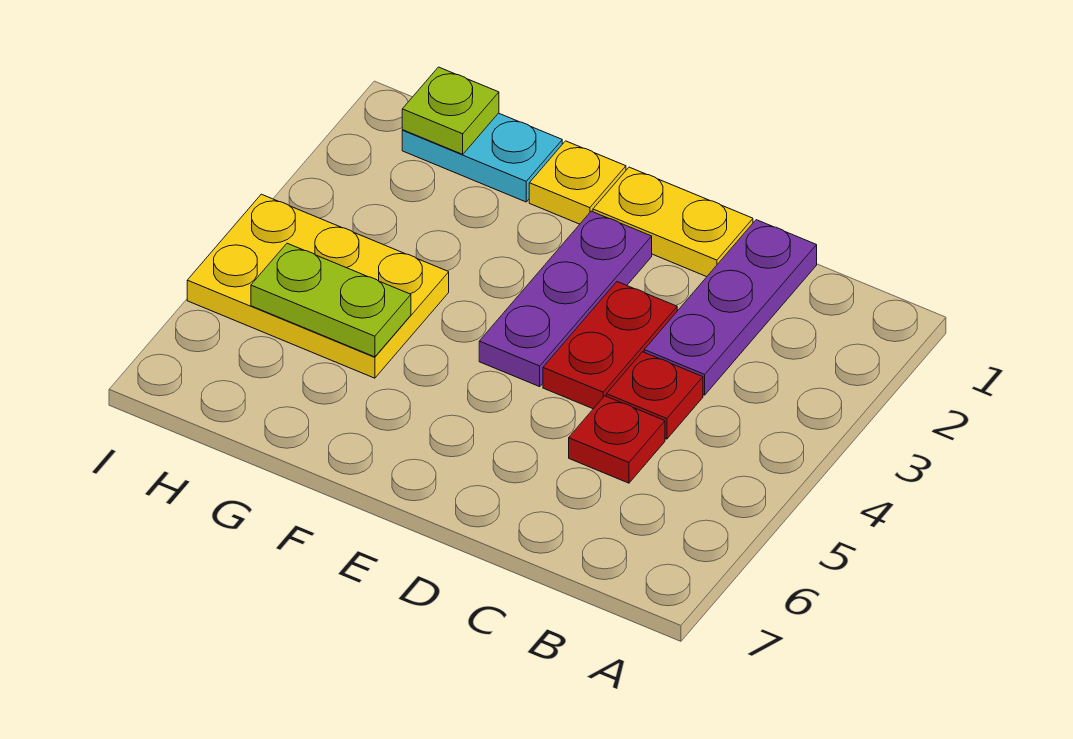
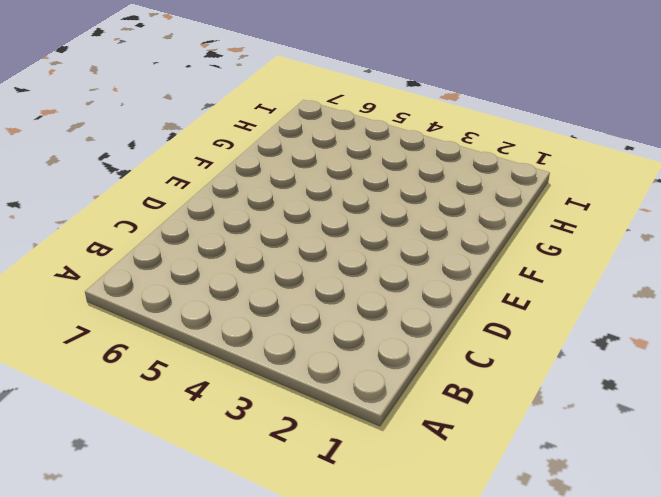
none -> purple 1x3 plate [644,220,817,395]
none -> red 1x1 plate [606,352,703,439]

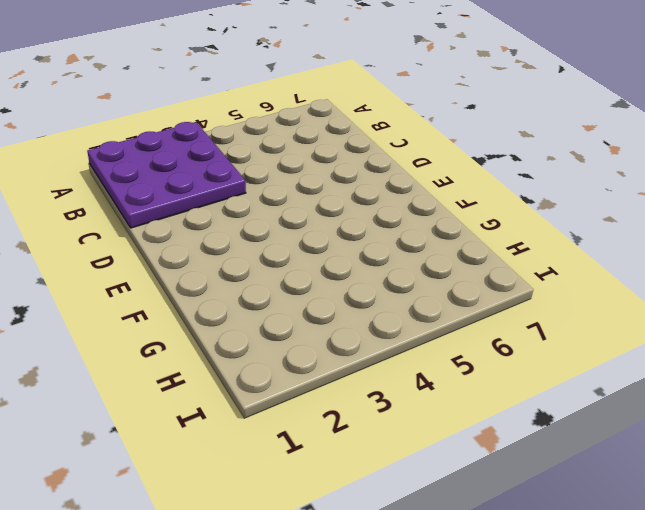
purple 3x3 plate [87,122,246,228] -> purple 1x3 plate [644,220,817,395]
none -> red 1x1 plate [606,352,703,439]
none -> red 1x1 plate [569,396,665,483]

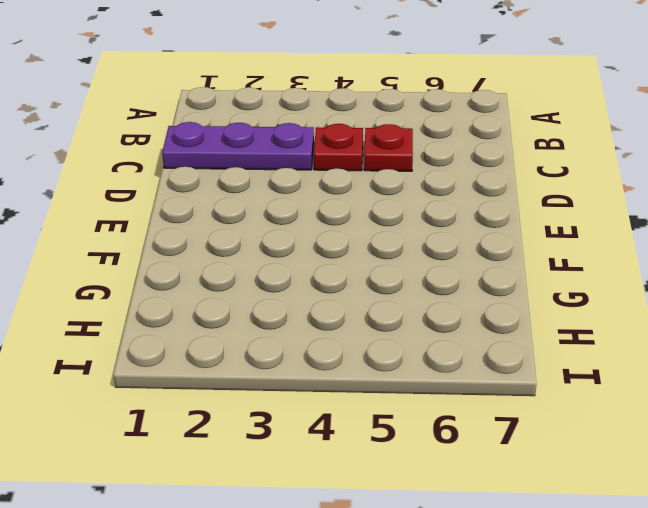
none -> yellow 1x2 plate [593,167,753,277]
none -> red 1x2 plate [543,282,677,409]

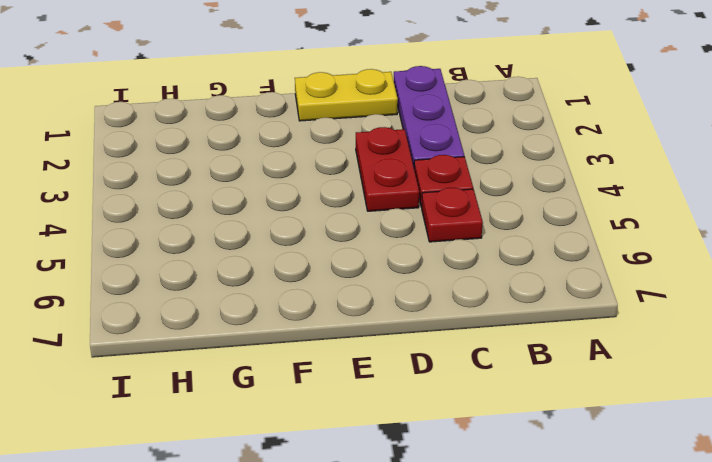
none -> purple 1x3 plate [479,211,652,387]
none -> yellow 1x1 plate [529,141,626,224]

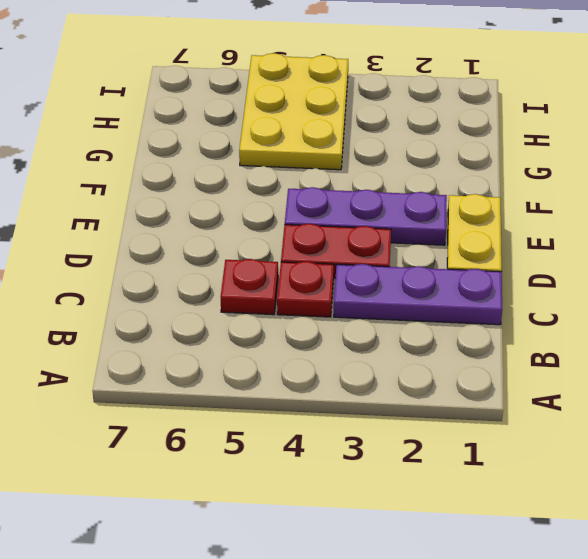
none -> yellow 1x1 plate [529,141,626,224]
none -> cyan 1x2 plate [402,113,562,202]

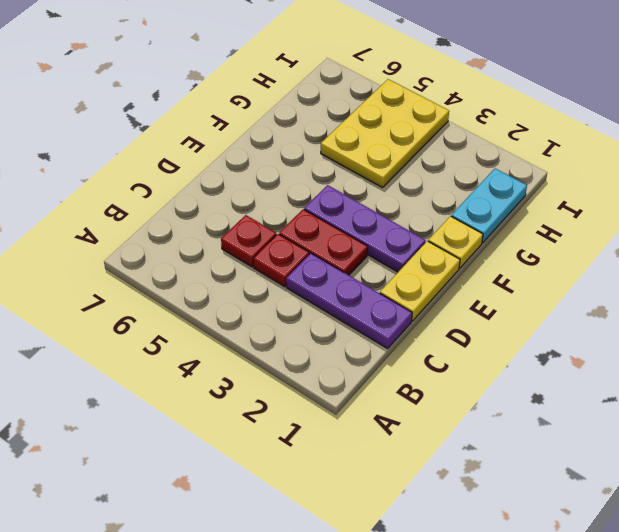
none -> lime 1x2 plate [251,243,411,357]
none -> lime 1x1 plate [402,67,499,154]

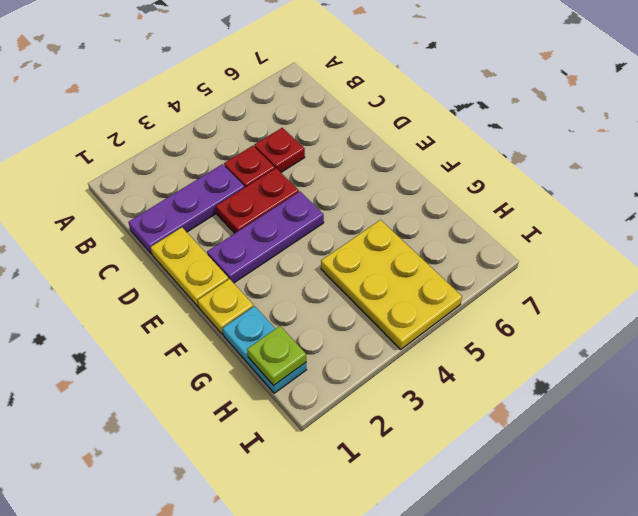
none -> lime 1x2 plate [251,243,411,357]

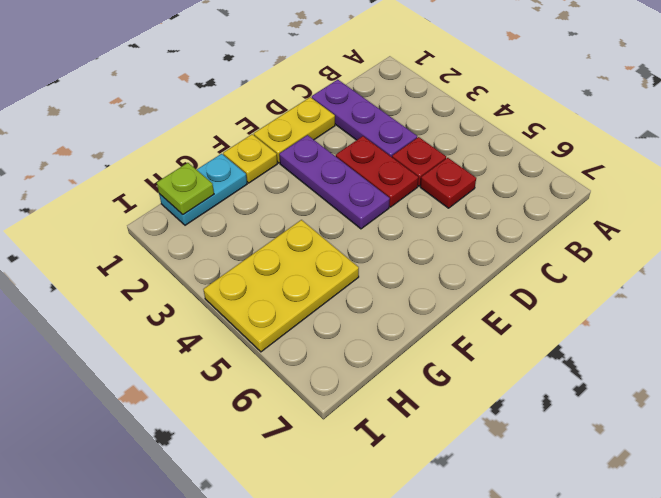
none -> lime 1x2 plate [251,243,411,357]

